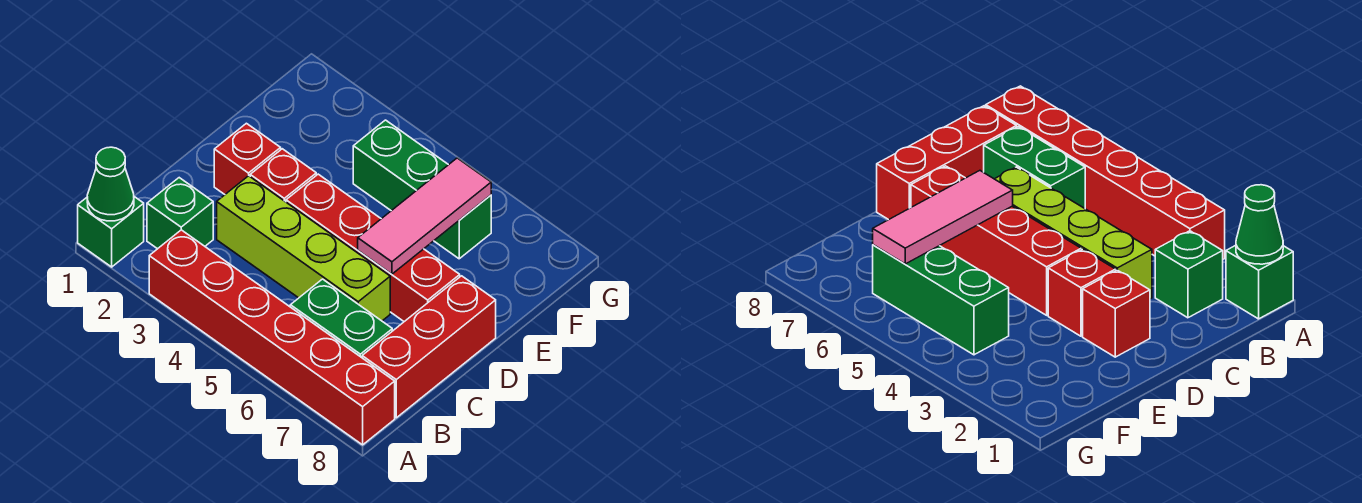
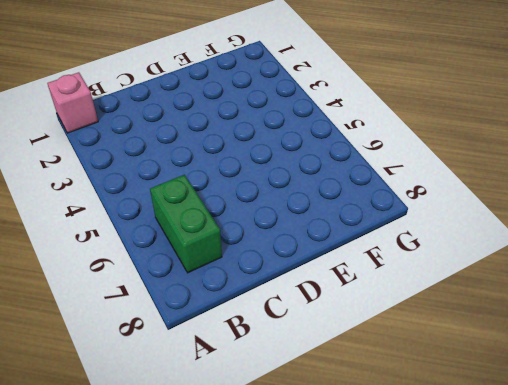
pink 1x1 brick [47,72,98,133] -> green 1x1 brick [78,197,144,267]
none -> red 1x6 brick [149,230,395,445]
none -> green 1x1 brick [147,178,213,249]
none -> red 1x3 brick [362,276,496,418]

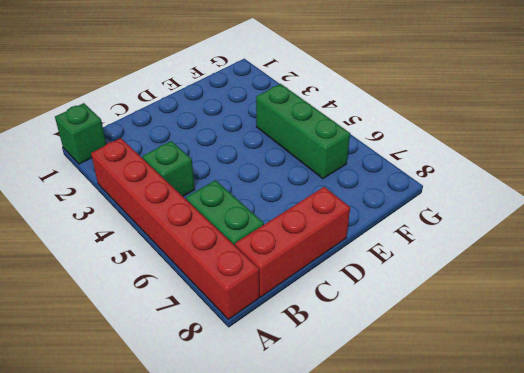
green 1x1 brick [142,141,195,196] -> green 1x1 brick moved to [147,178,213,249]
none -> lime 1x4 brick [217,176,390,321]
none -> red 1x1 brick [214,123,281,194]
none -> red 1x1 brick [250,149,316,202]

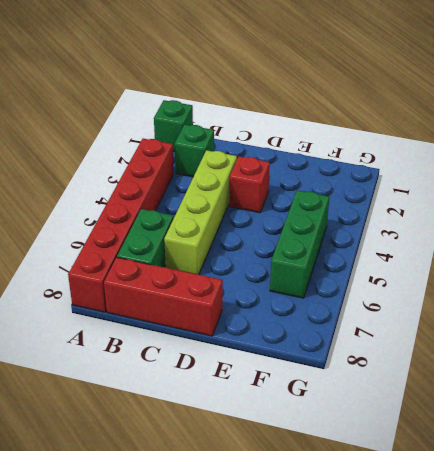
none -> red 1x1 brick [214,123,281,194]
none -> red 1x4 brick [286,174,460,322]
none -> green 1x1 cone [87,147,134,221]

